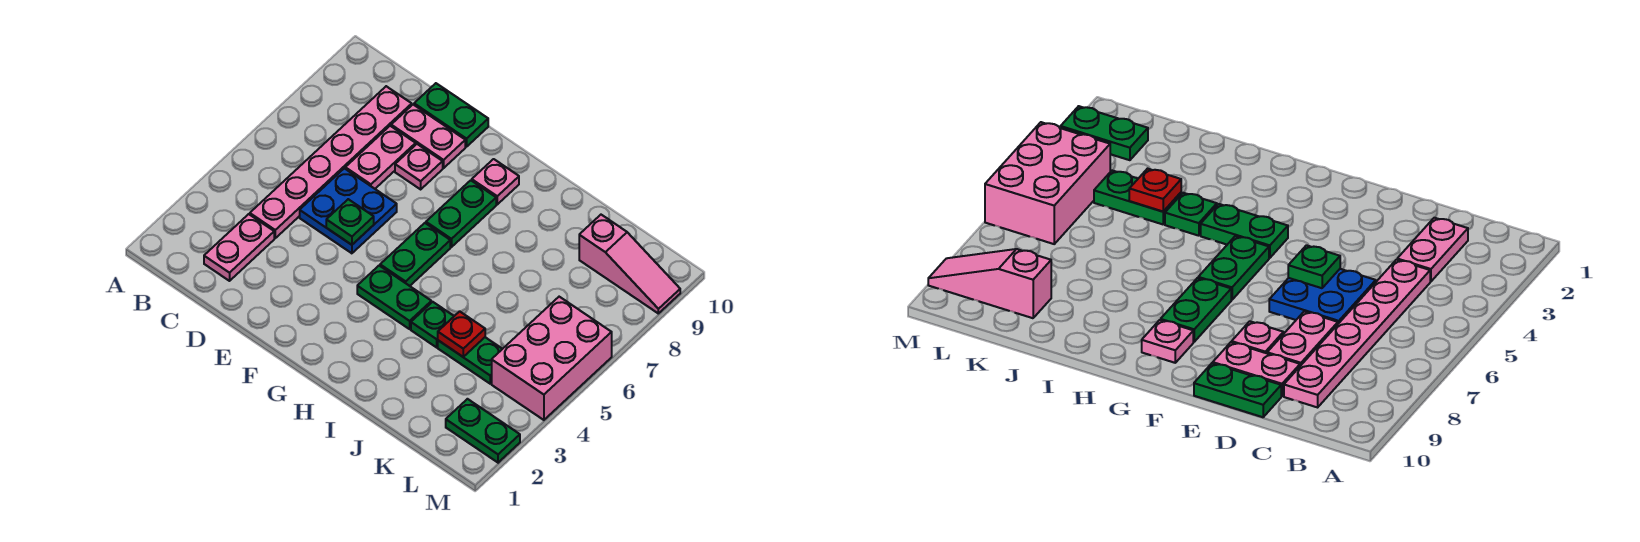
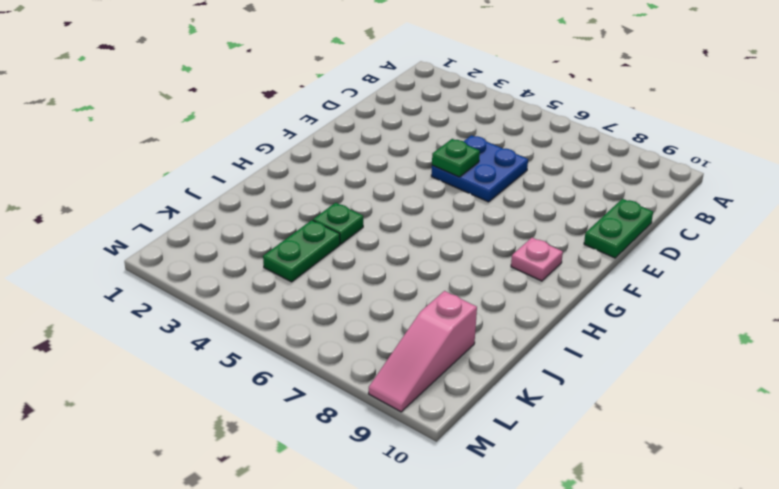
none -> pink 1x2 plate [204,214,274,281]
none -> pink 1x6 plate [250,86,412,238]
none -> pink 1x2 plate [345,126,416,189]

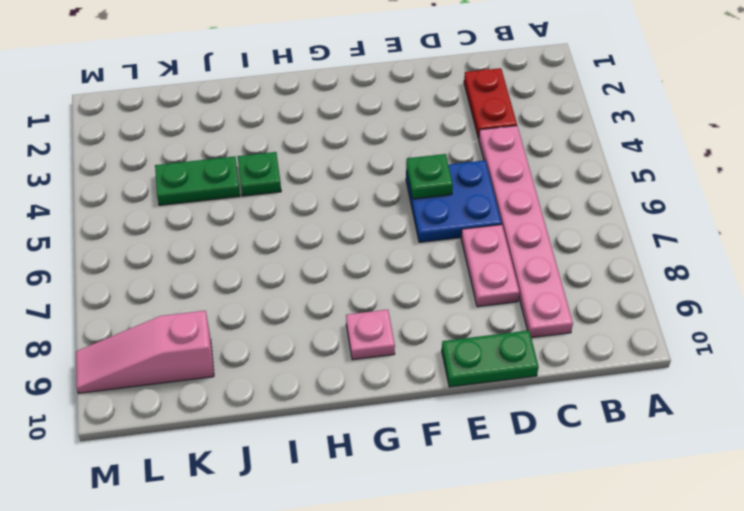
red 1x2 plate [464,68,517,138] -> pink 1x2 plate [204,214,274,281]
none -> pink 1x2 plate [391,105,465,168]
none -> pink 1x1 plate [395,144,443,189]
none -> green 1x2 plate [357,266,431,329]

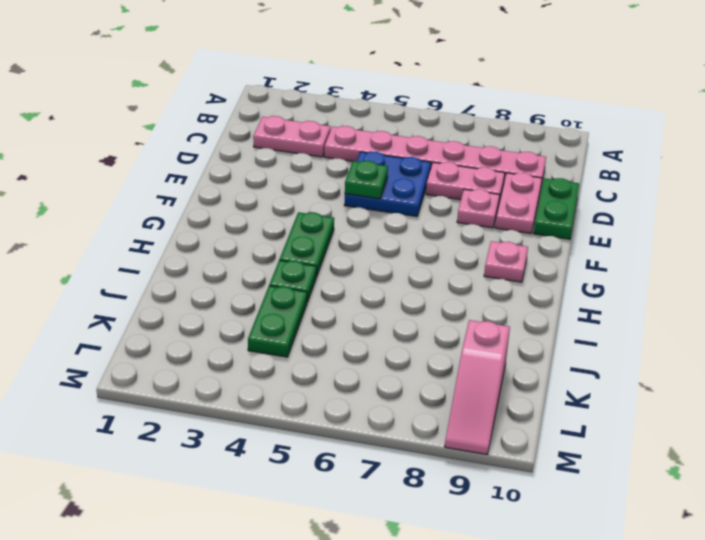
none -> green 1x2 plate [380,223,450,286]
none -> green 1x2 plate [426,180,496,247]
none -> green 1x2 plate [446,399,520,463]

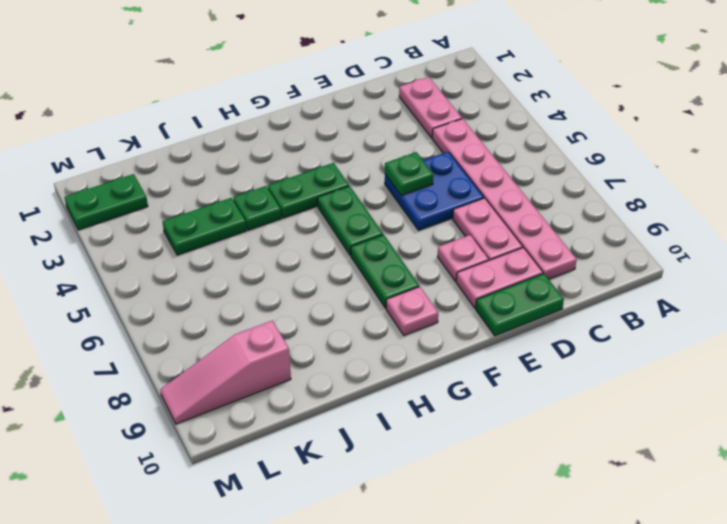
none -> pink 2x3 brick [492,297,612,420]
none -> red 1x1 plate [438,311,485,357]

